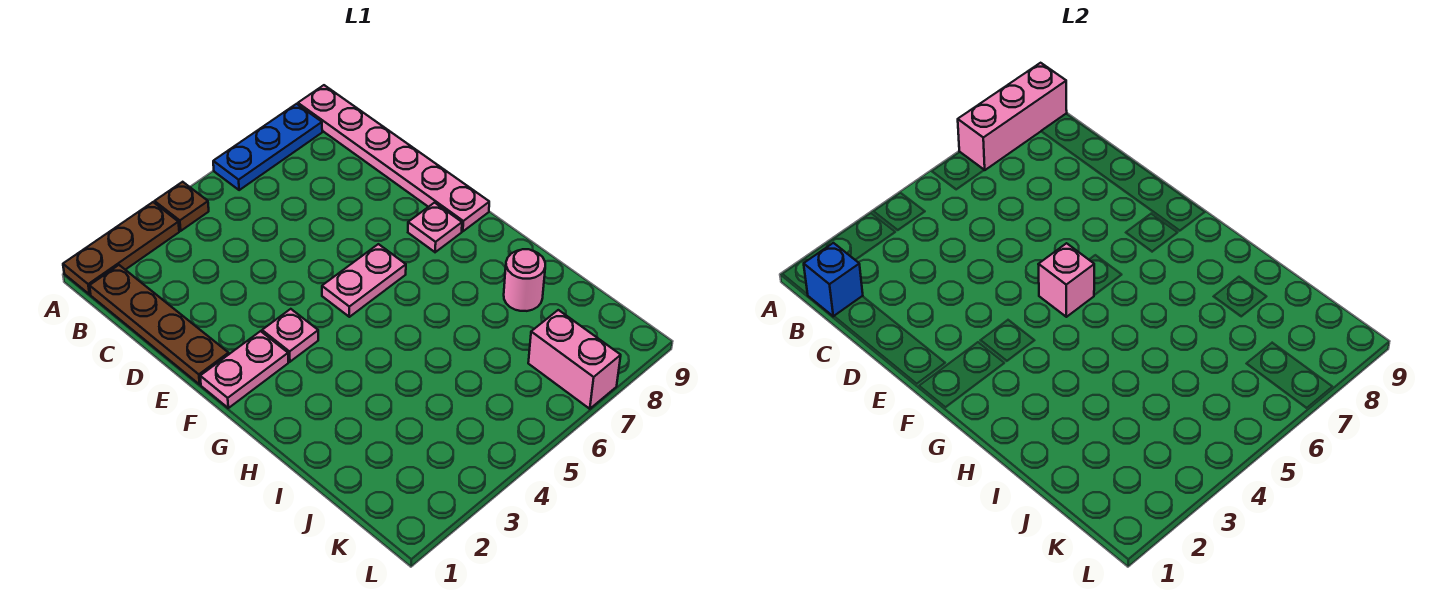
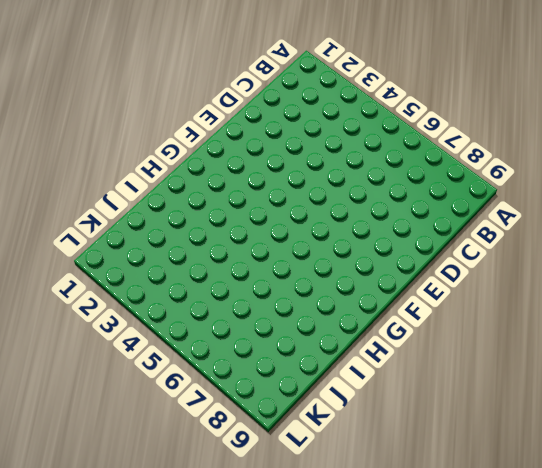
none -> brown 1x3 plate [63,202,179,294]
none -> brown 1x1 plate [155,182,209,231]
none -> blue 1x3 plate [213,104,322,190]

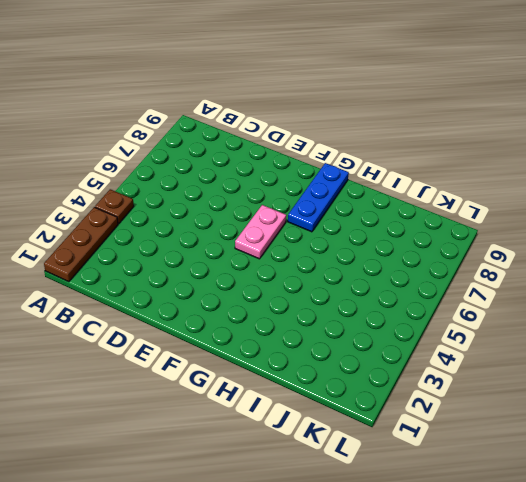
blue 1x3 plate [288,163,349,232] -> blue 1x3 plate moved to [213,104,322,190]
none -> pink 1x6 plate [298,85,489,231]
none -> brown 1x4 plate [90,265,229,384]
none -> pink 1x2 plate [200,331,288,408]

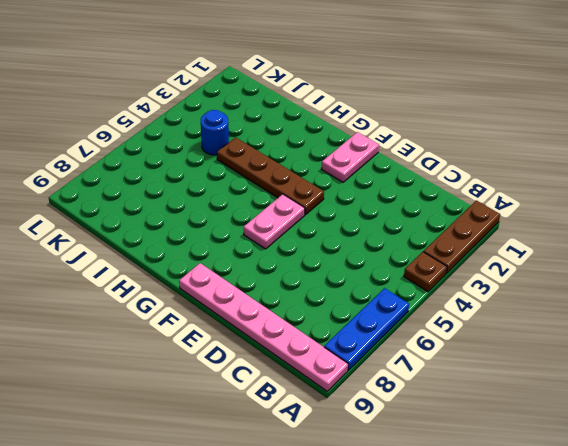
brown 1x4 plate [217,137,324,215] -> brown 1x4 plate moved to [90,265,229,384]
blue 1x1 round brick [201,110,229,155] -> none
none -> pink 1x1 plate [262,309,318,362]
none -> pink 1x1 plate [408,203,462,252]
none -> pink 1x1 round brick [504,249,545,311]

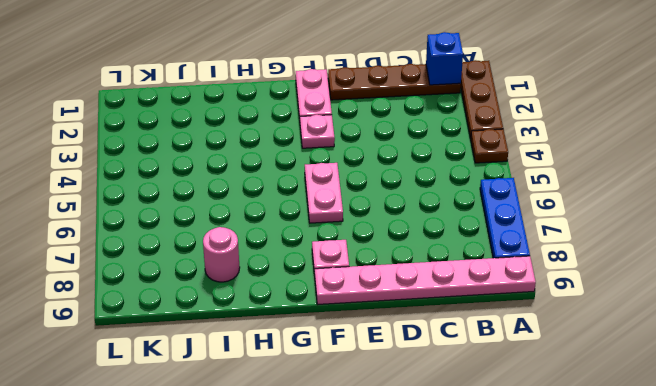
none -> pink 1x2 brick [528,310,621,409]
none -> pink 1x3 brick [958,63,1067,170]
none -> pink 1x1 brick [1038,243,1094,317]

